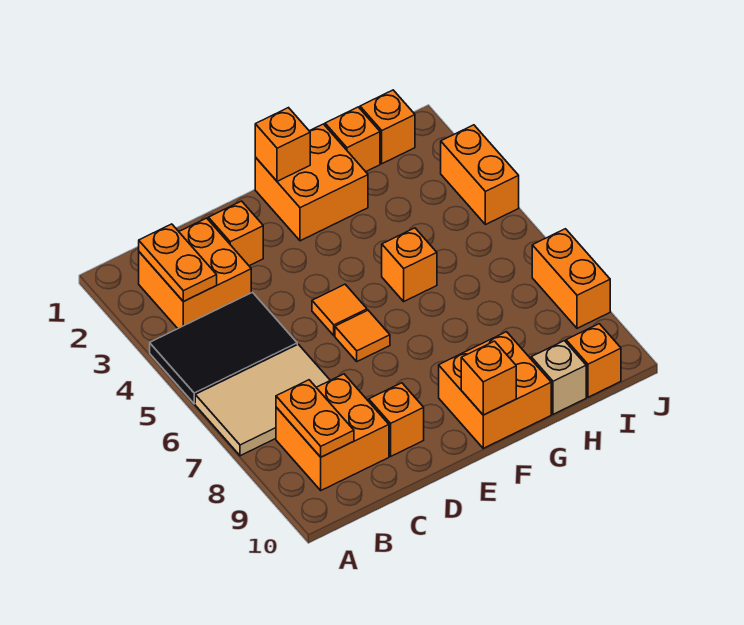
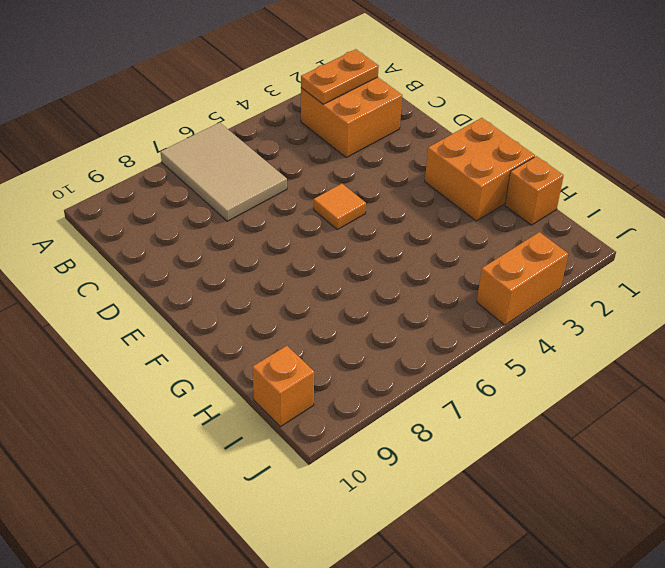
none -> black 2x3 tile [150,292,297,404]
none -> orange 2x2 brick [276,374,389,490]
none -> orange 1x1 brick [208,201,263,266]

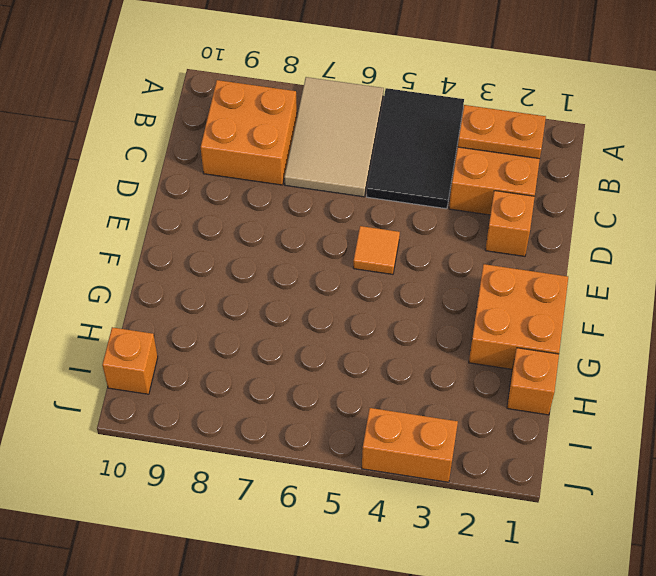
none -> orange 1x1 brick [369,383,424,456]
none -> orange 1x1 tile [335,310,390,361]
none -> orange 2x2 brick [439,332,551,448]

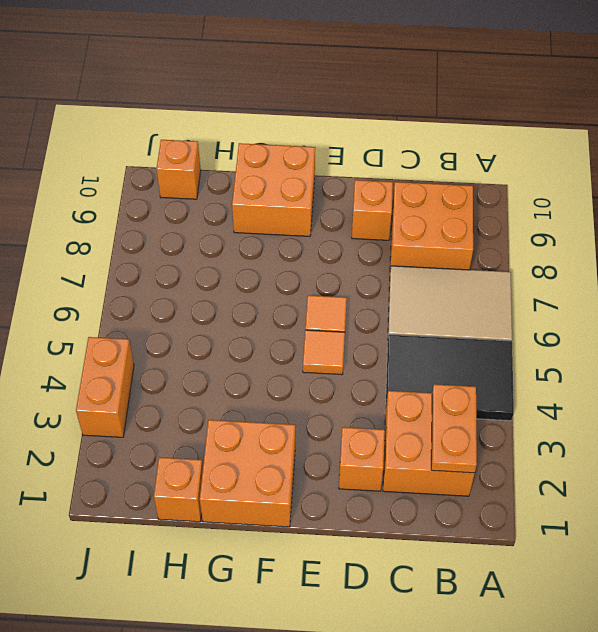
none -> orange 1x1 brick [382,228,437,301]
none -> tan 1x1 brick [531,341,586,414]
none -> orange 1x1 brick [360,90,415,164]

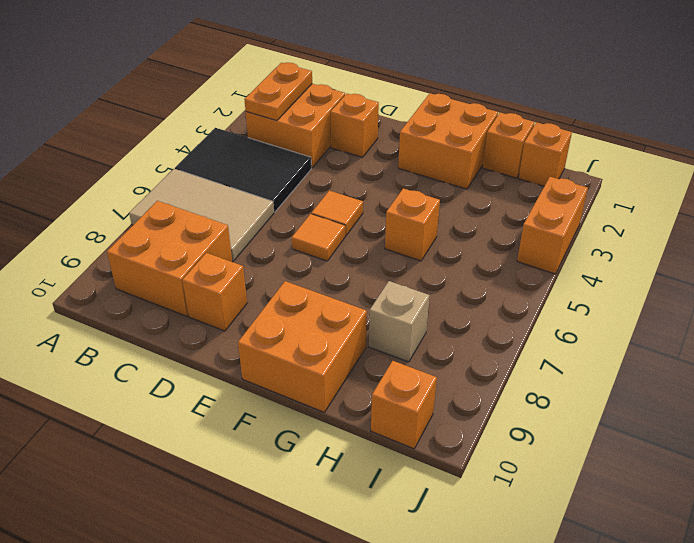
tan 1x1 brick [369,281,429,362] -> tan 1x1 brick moved to [531,341,586,414]
none -> orange 1x2 brick [532,229,610,328]
none -> orange 1x2 plate [276,380,354,457]
none -> orange 1x1 brick [255,108,310,181]

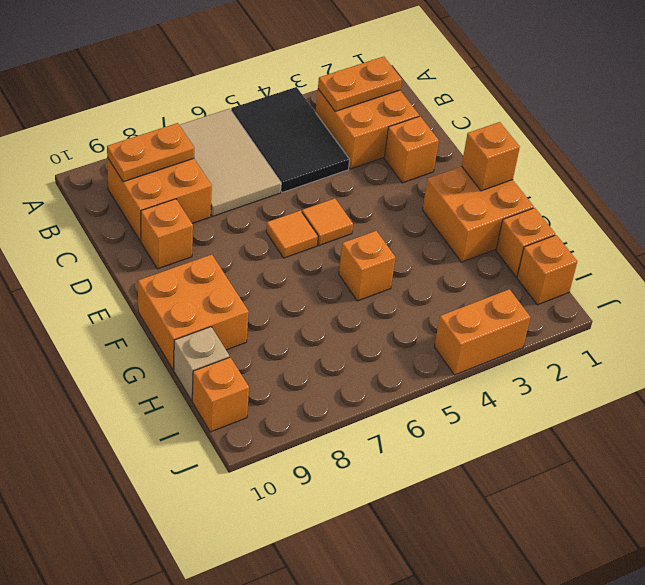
none -> orange 1x2 brick [532,229,610,328]
none -> orange 1x1 brick [461,341,516,415]

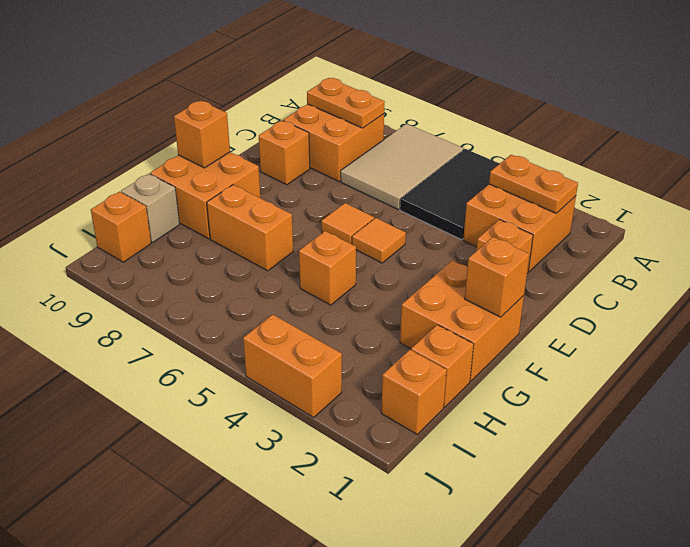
orange 1x2 brick [207,185,293,271] -> orange 1x2 brick moved to [532,229,610,328]

